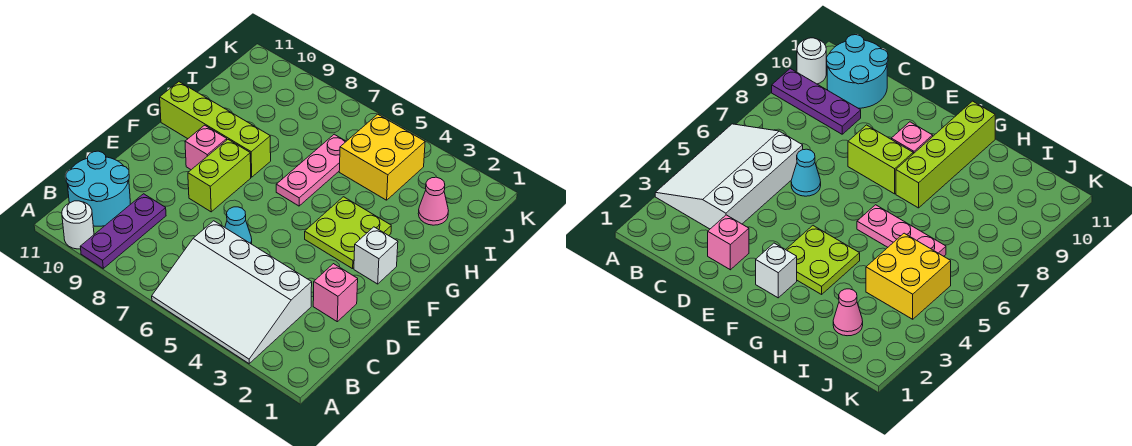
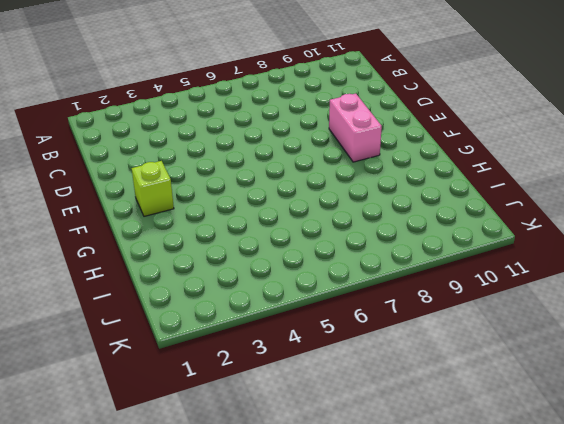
pink 1x2 brick [329,94,382,162] -> pink 1x1 brick [185,125,227,170]
lime 1x1 brick [132,161,174,216] -> white 1x1 brick [354,227,398,284]
none -> white 3x4 slope [152,221,312,364]
none -> purple 1x3 plate [80,194,166,268]
none -> white 1x1 round brick [62,201,94,249]

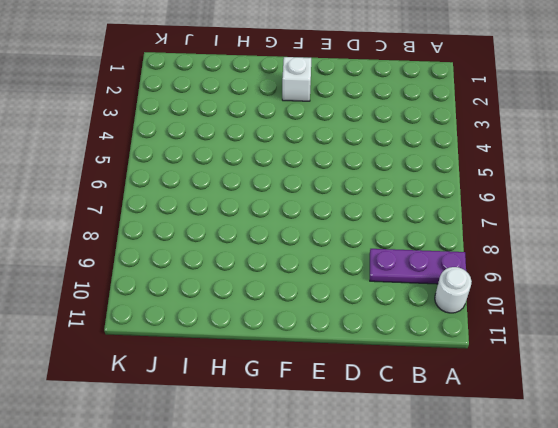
none -> white 3x4 slope [152,221,312,364]
none -> cyan 2x2 round brick [66,151,130,226]
none -> pink 1x1 brick [313,264,358,322]

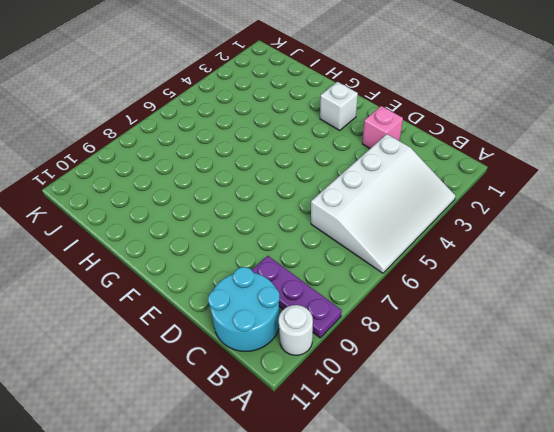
none -> cyan 1x1 cone [225,207,252,244]
none -> lime 1x2 brick [188,140,251,212]
none -> lime 2x2 plate [305,197,391,269]

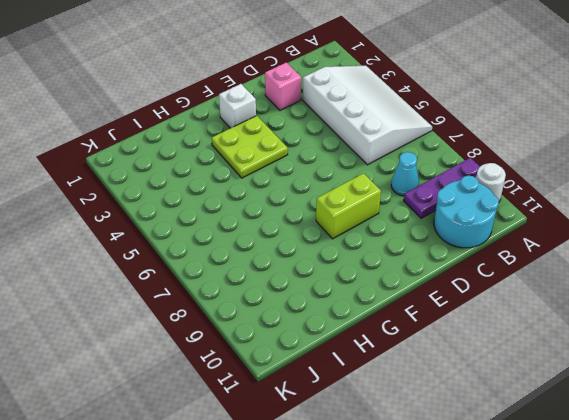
cyan 1x1 cone [391,152,419,196] -> cyan 1x1 cone moved to [225,207,252,244]
none -> pink 1x1 brick [185,125,227,170]
none -> pink 1x3 plate [276,134,346,206]
none -> lime 1x4 brick [160,82,271,177]

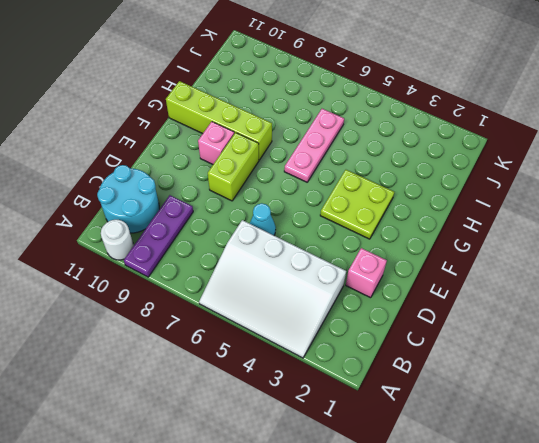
none -> white 1x1 brick [354,227,398,284]
none -> pink 1x1 cone [418,177,448,225]
none -> yellow 2x2 brick [339,114,425,200]

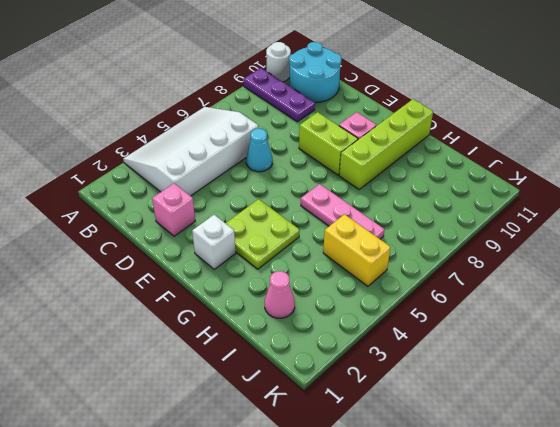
yellow 1x2 brick [323,214,390,286] -> yellow 2x2 brick [339,114,425,200]

